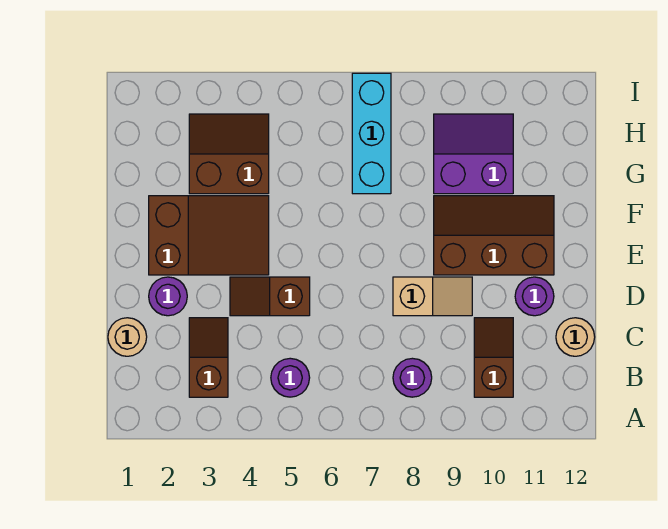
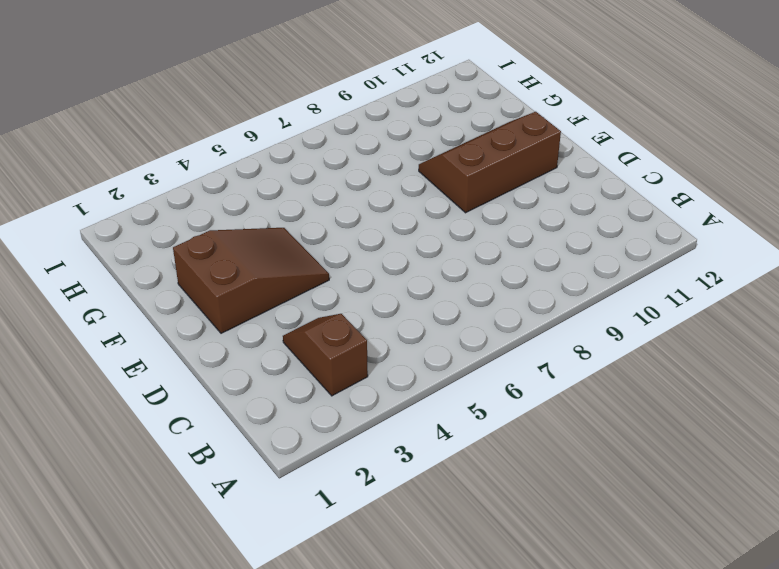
none -> purple 1x1 round brick [271,358,310,397]
none -> purple 1x1 round brick [393,358,432,397]
none -> brown 1x2 slope [474,318,513,397]

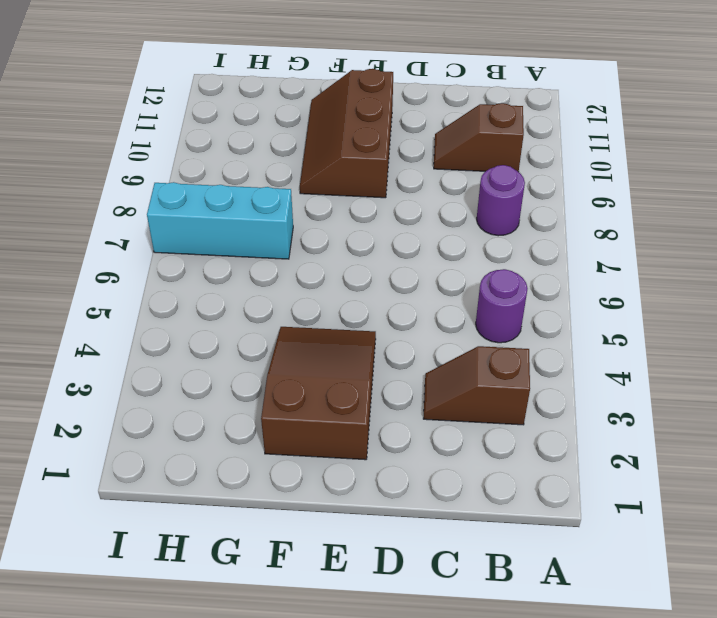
none -> tan 1x1 round brick [108,318,147,356]
none -> tan 1x1 round brick [556,318,595,356]
none -> purple 1x1 round brick [149,277,187,316]

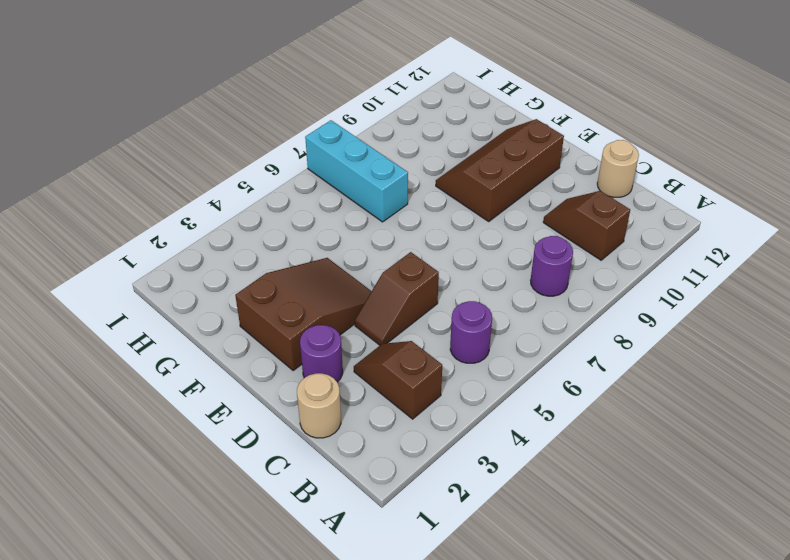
none -> tan 1x2 slope [393,277,472,316]
none -> purple 1x1 round brick [515,277,554,316]
none -> brown 2x2 slope [189,114,269,194]

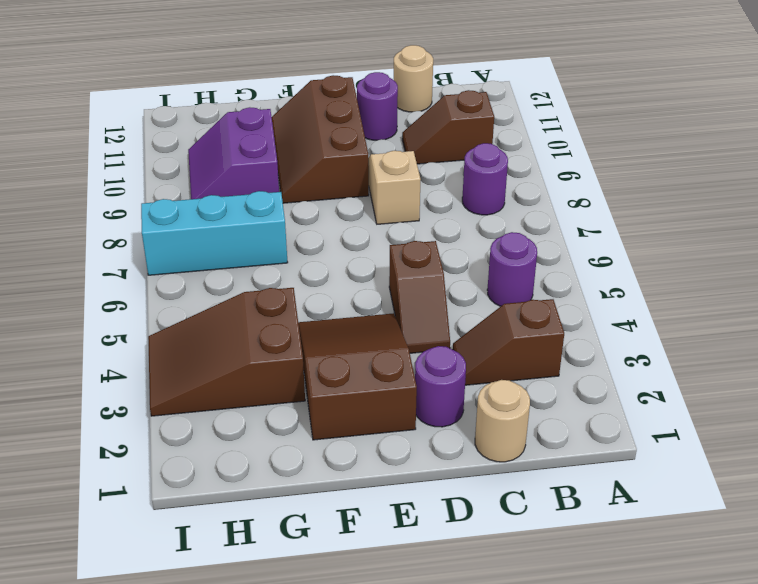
brown 2x3 slope [148,288,305,416] -> brown 2x2 slope [189,114,269,194]

